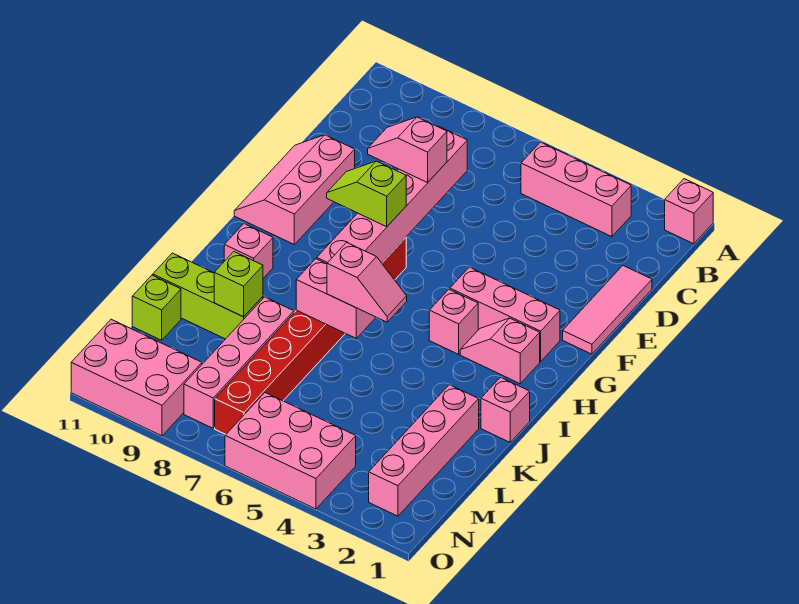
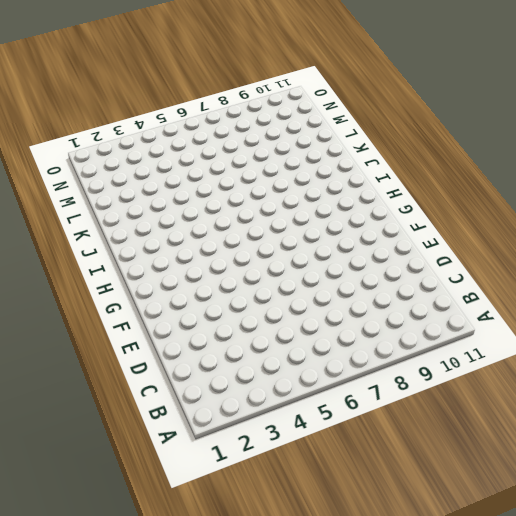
none -> pink 1x1 brick [665,179,713,244]
none -> pink 1x3 brick [521,142,631,237]
none -> pink 1x3 tile [563,266,652,354]

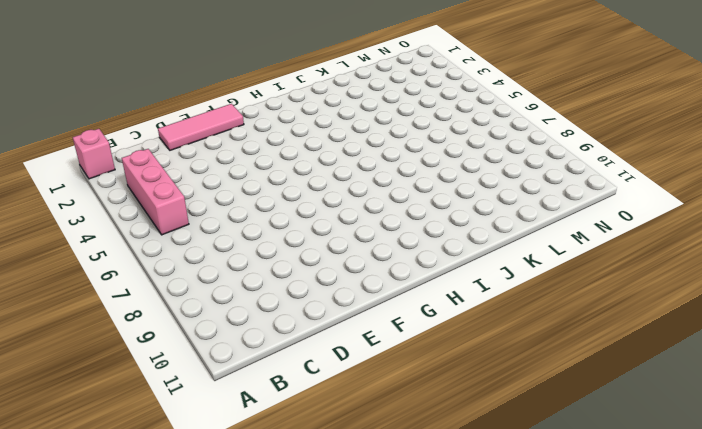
none -> pink 2x3 slope [234,135,355,244]
none -> pink 1x3 brick [450,267,560,362]
none -> red 1x8 brick [215,238,406,434]

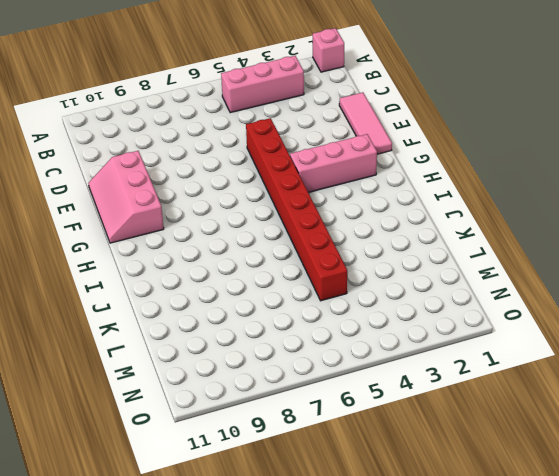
red 1x8 brick [246,118,347,301] -> red 1x8 brick moved to [215,238,406,434]
none -> pink 1x2 slope [460,318,540,384]
none -> pink 1x1 brick [429,289,478,354]
none -> pink 1x1 brick [224,224,273,278]

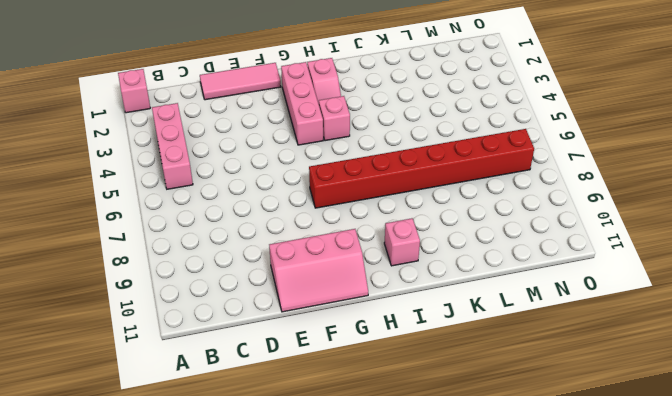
none -> pink 1x1 brick [481,377,530,442]
none -> pink 1x4 brick [369,385,479,516]
none -> pink 1x4 brick [184,297,294,428]

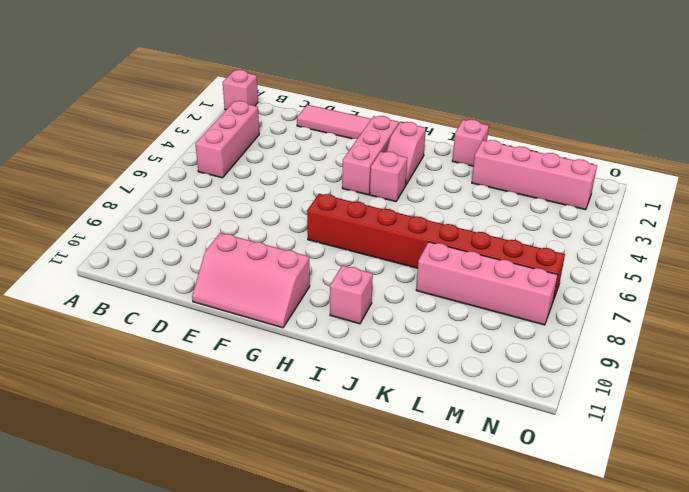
none -> lime 1x3 brick [153,253,263,339]
none -> lime 1x1 brick [132,275,181,340]
none -> pink 2x3 brick [225,393,356,509]

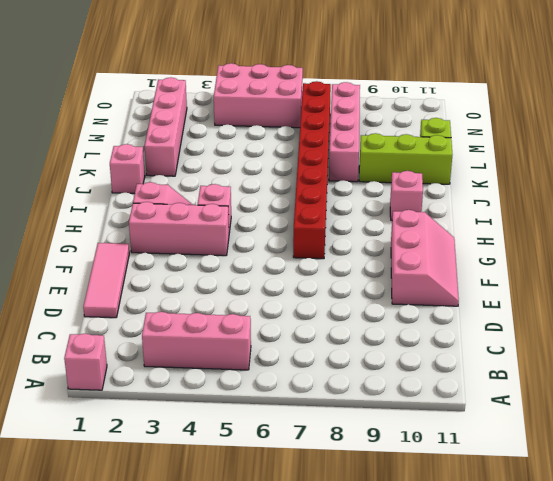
none -> pink 2x3 brick [71,319,202,436]
none -> pink 1x6 brick [317,126,467,264]
none -> pink 1x2 brick [296,259,376,338]

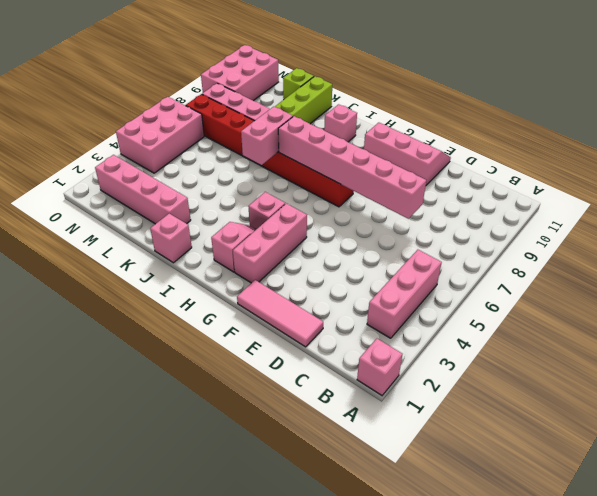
none -> lime 1x1 brick [214,252,263,317]
none -> pink 1x2 slope [368,117,447,183]
none -> lime 1x2 slope [327,161,406,227]

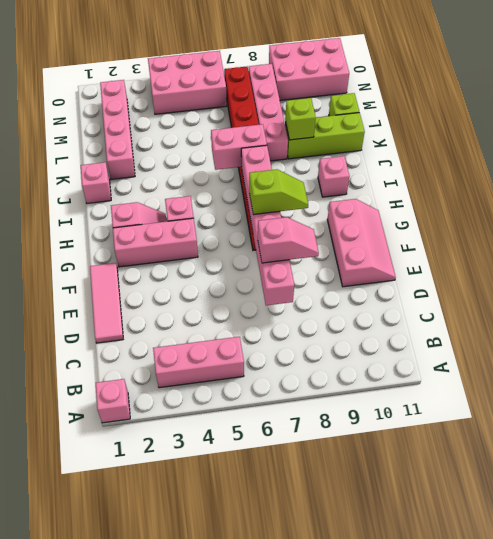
none -> pink 1x2 slope [327,242,407,322]

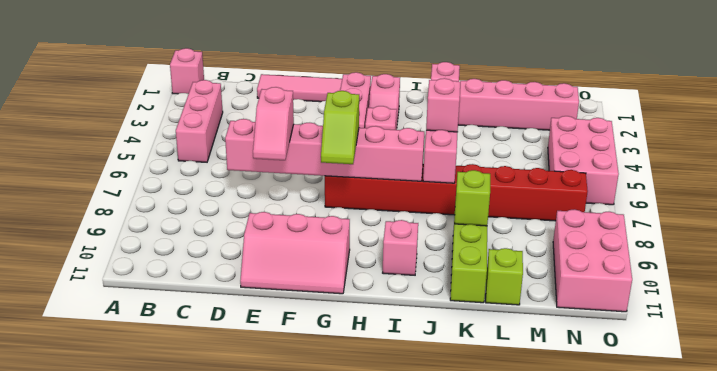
none -> pink 1x4 brick [184,297,294,428]

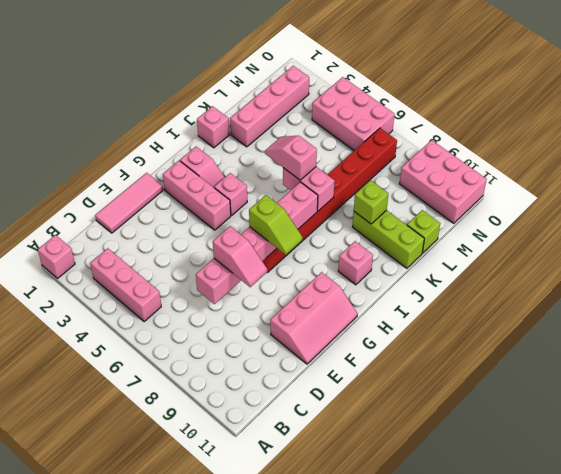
none -> pink 1x4 brick [184,297,294,428]

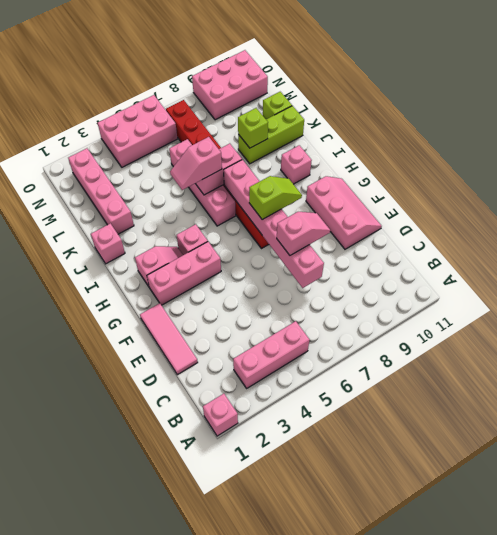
pink 1x4 brick [169,139,236,226] -> pink 1x4 brick moved to [184,297,294,428]

